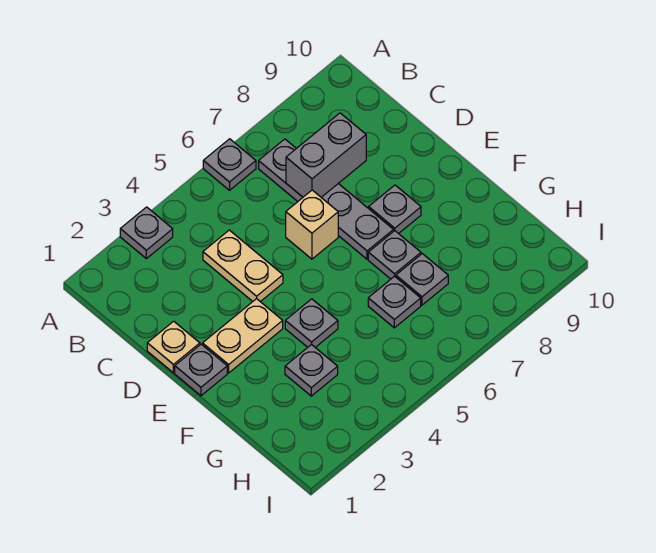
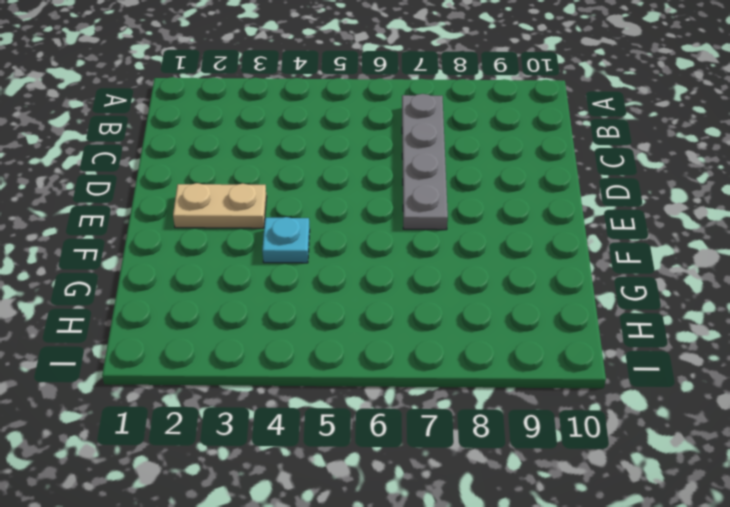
cyan 1x1 plate [262,217,310,263] -> grey 1x1 plate [285,299,338,347]
none -> grey 1x1 plate [120,207,173,259]
none -> grey 1x1 plate [203,139,256,190]
none -> tan 1x2 plate [203,230,283,302]

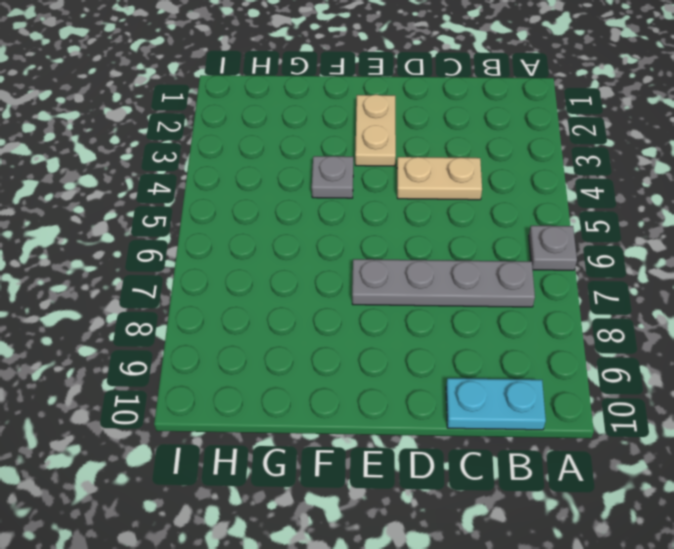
cyan 1x2 plate [446,378,546,430] -> none
none -> grey 1x1 plate [120,207,173,259]
none -> tan 1x1 plate [147,321,200,373]
none -> tan 1x1 brick [286,190,338,259]

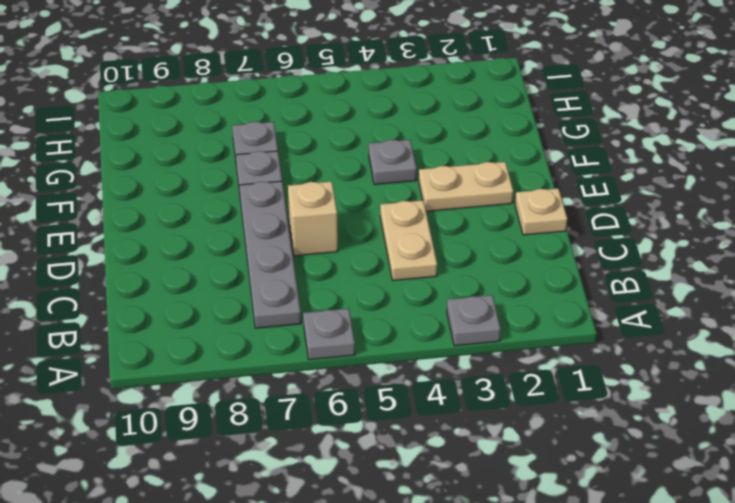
none -> grey 1x1 plate [175,344,227,396]
none -> grey 1x1 plate [369,185,421,234]
none -> grey 1x1 plate [285,344,338,396]

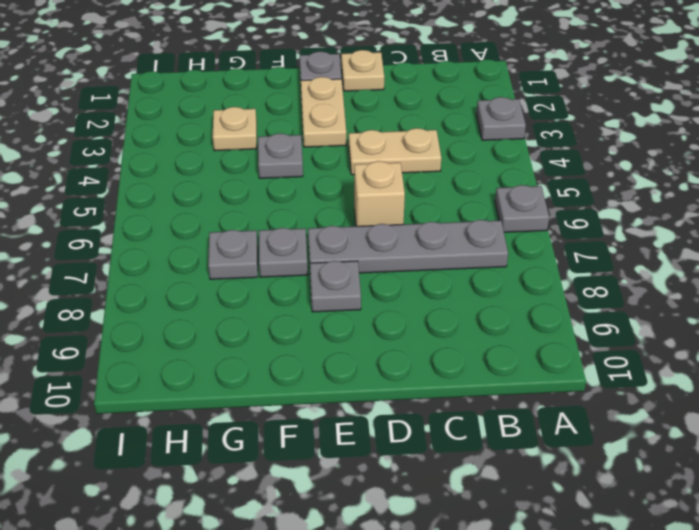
tan 1x1 plate [213,107,257,151] -> grey 1x1 plate [285,344,338,396]
none -> grey 1x1 plate [368,276,421,328]
none -> grey 1x2 brick [286,113,366,197]

